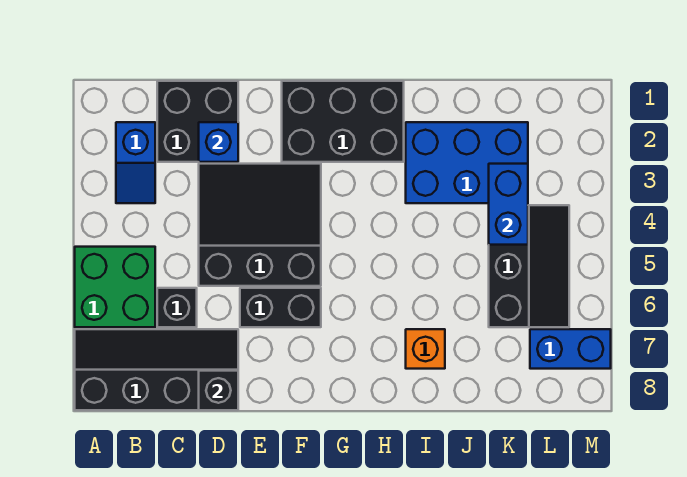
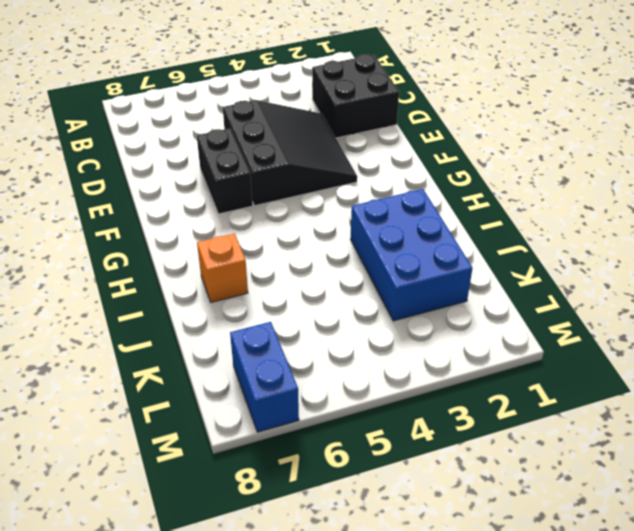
none -> green 2x2 brick [75,247,155,327]
none -> black 2x4 slope [75,329,238,410]
none -> blue 1x2 slope [116,122,155,203]

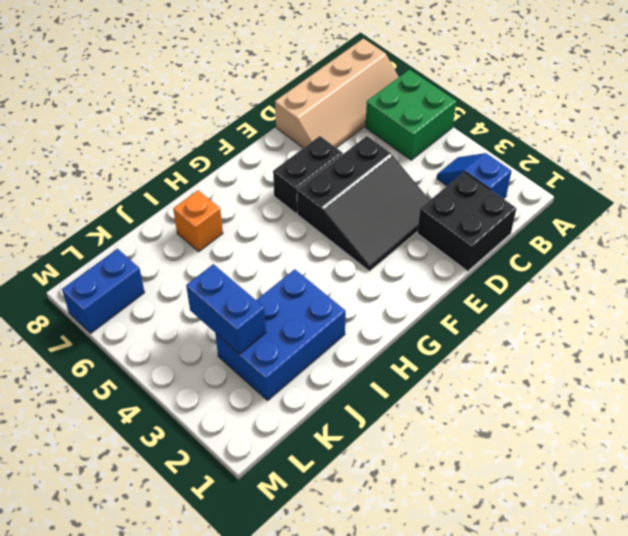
tan 2x4 slope [275,38,399,148] -> black 2x4 slope [75,329,238,410]
none -> black 1x1 brick [157,288,197,327]
none -> black 2x3 brick [282,81,404,162]
none -> black 2x3 slope [489,205,569,327]

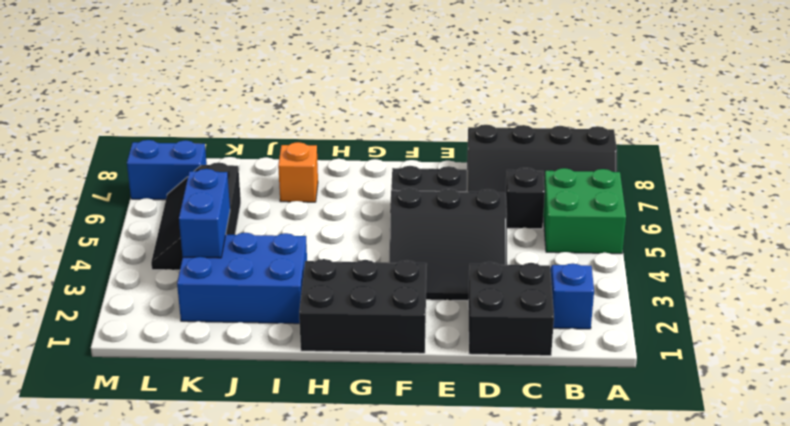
none -> blue 1x1 brick [199,122,238,162]
none -> black 1x1 brick [199,371,238,410]

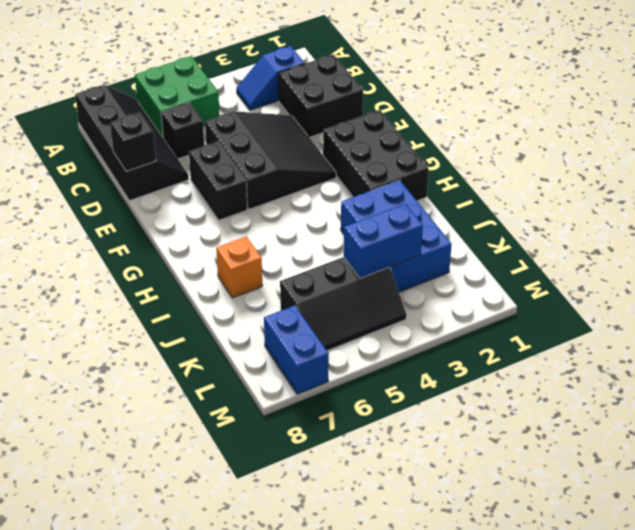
none -> blue 1x1 brick [199,122,238,162]

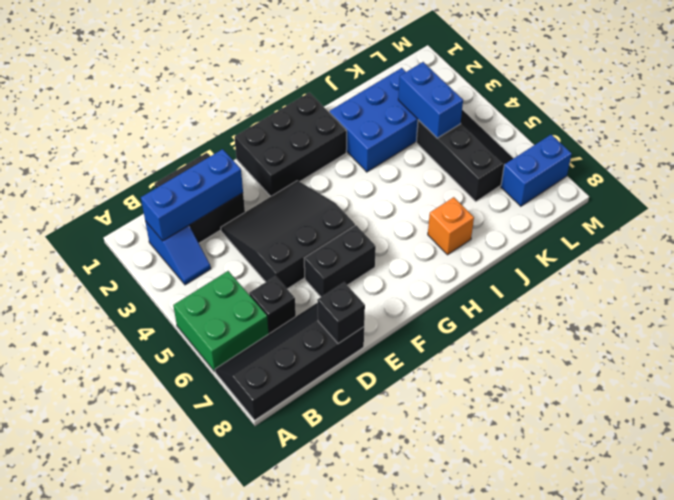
blue 1x3 brick [141,149,243,241] -> blue 1x1 brick [199,122,238,162]

